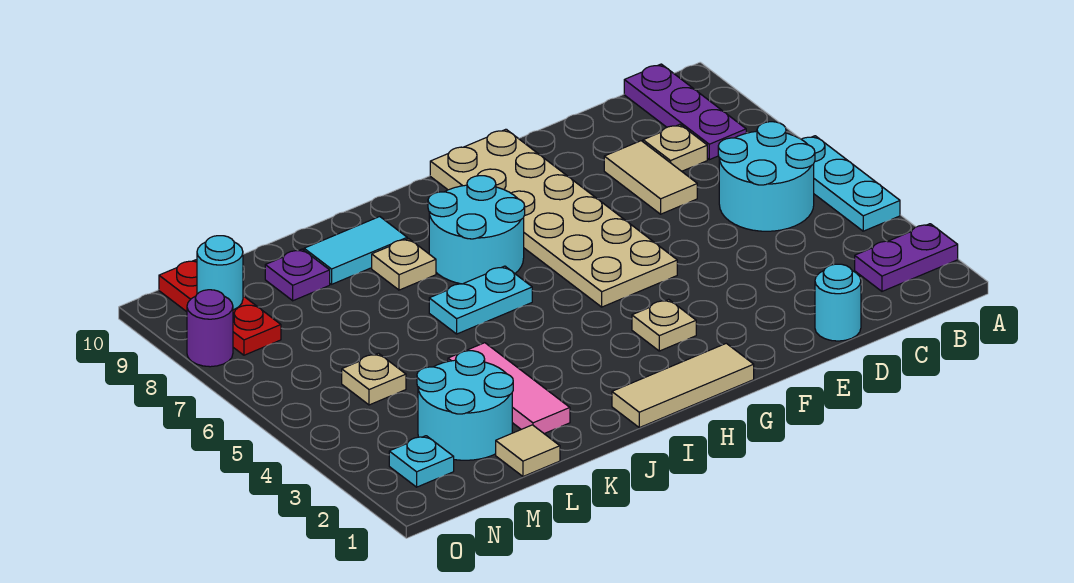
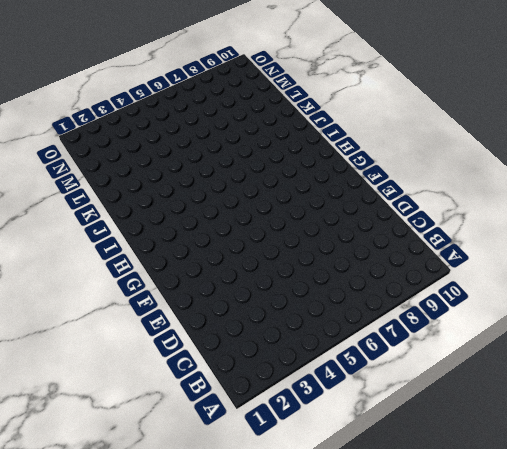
none -> purple 1x2 plate [855,224,958,291]
none -> cyan 1x3 plate [801,136,900,231]
none -> cyan 2x2 round brick [718,122,815,231]

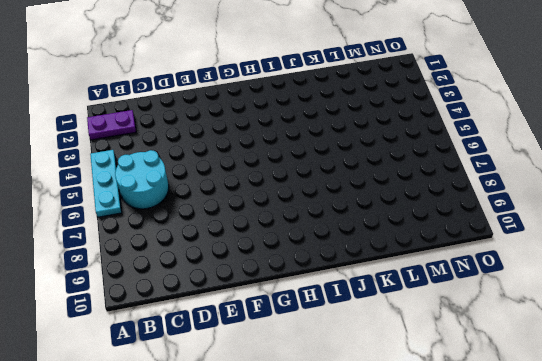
none -> purple 1x3 plate [624,64,746,160]
none -> tan 1x1 plate [643,124,707,171]
none -> cyan 1x1 round brick [815,264,861,341]

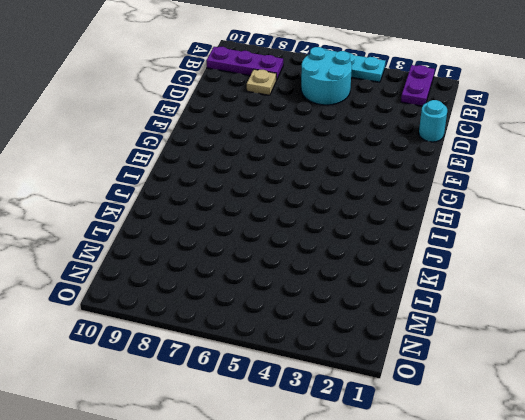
none -> tan 1x2 tile [604,141,697,214]
none -> tan 2x6 plate [430,129,677,307]
none -> tan 1x3 tile [612,343,754,428]

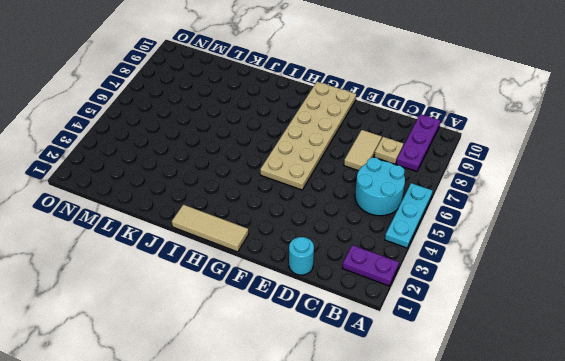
none -> tan 1x1 plate [632,299,696,351]
none -> cyan 2x2 round brick [428,176,525,284]
none -> cyan 1x2 plate [429,266,532,334]

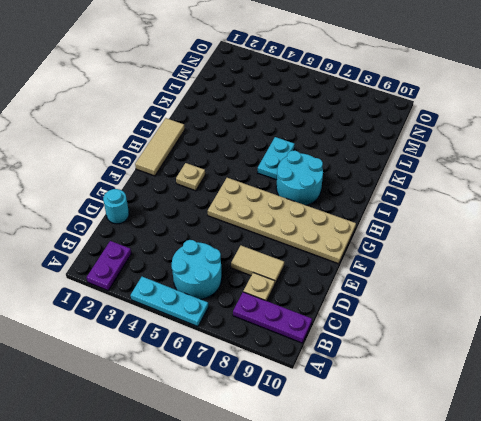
none -> tan 1x1 plate [372,239,436,290]
none -> cyan 1x2 tile [304,217,407,284]
none -> pink 1x3 tile [448,343,570,434]

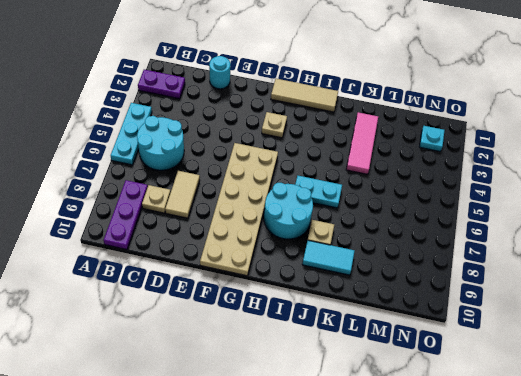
none -> tan 1x1 tile [496,425,560,476]
none -> cyan 2x2 round brick [417,351,513,460]
none -> purple 1x1 plate [265,249,330,301]

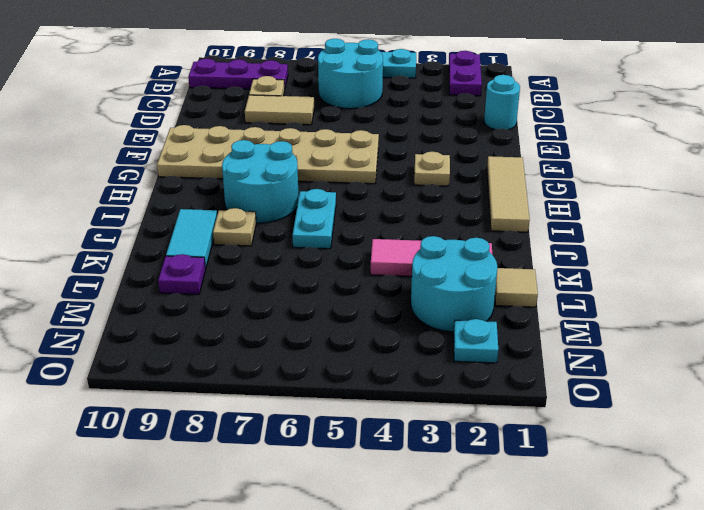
none -> tan 1x1 plate [342,353,406,405]
none -> red 1x3 plate [159,260,281,355]
none -> purple 1x1 round brick [187,290,233,367]

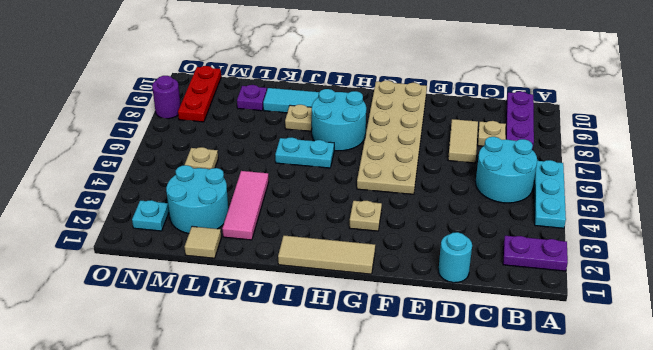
none -> cyan 1x1 round brick [197,236,243,310]

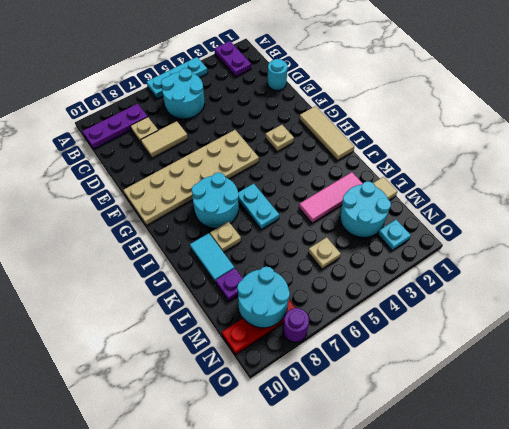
cyan 2x2 round brick [237,267,290,328] -> cyan 1x1 round brick [197,236,243,310]

